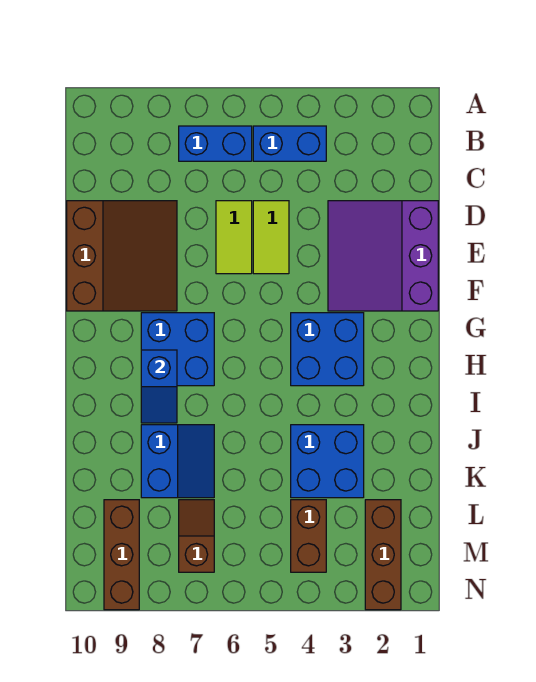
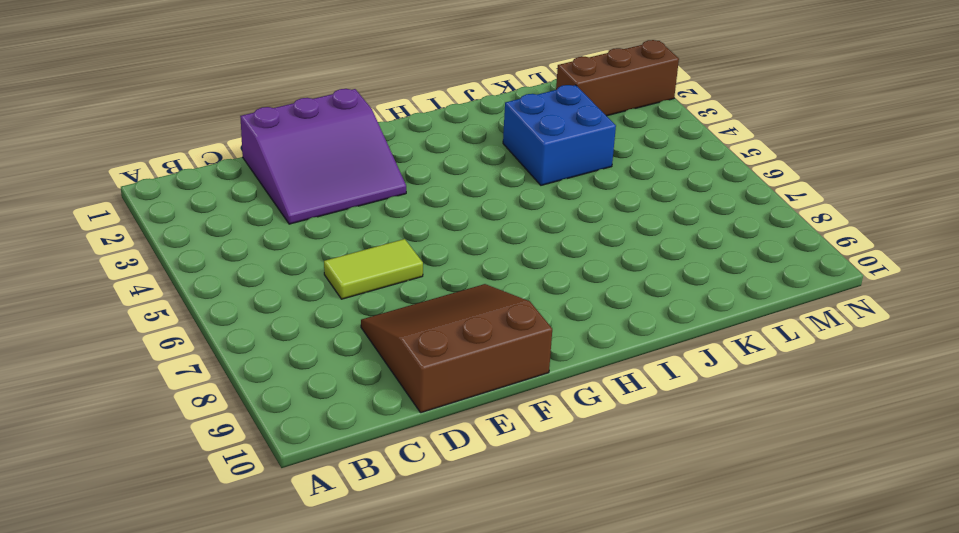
none -> blue 1x2 brick [253,126,326,161]
none -> blue 1x2 brick [179,126,252,161]
none -> lime 1x2 tile [253,201,289,274]

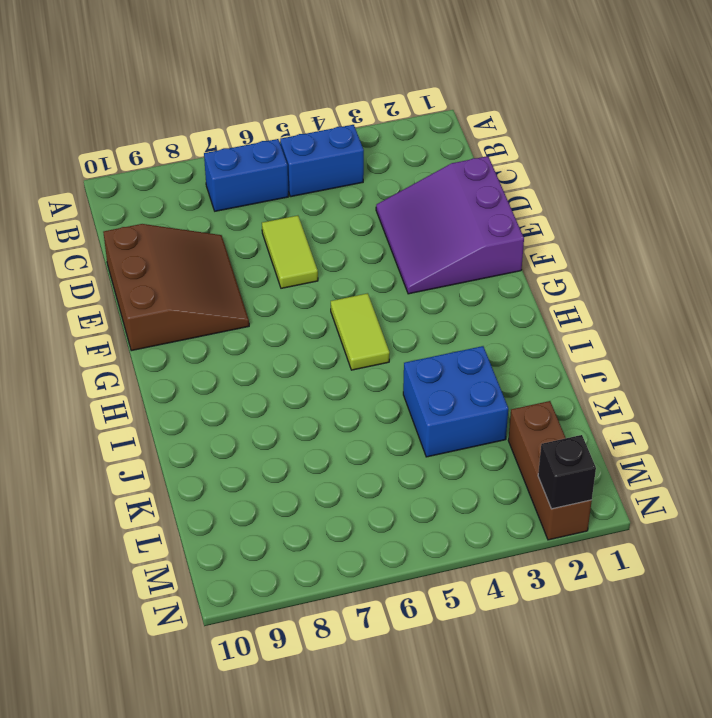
lime 1x2 tile [331,293,390,370] -> lime 1x2 tile moved to [253,201,289,274]
black 1x1 brick [538,435,596,509] -> none
none -> blue 2x2 brick [291,313,364,386]
none -> blue 2x2 brick [141,313,214,386]
none -> blue 2x2 slope [141,425,214,498]

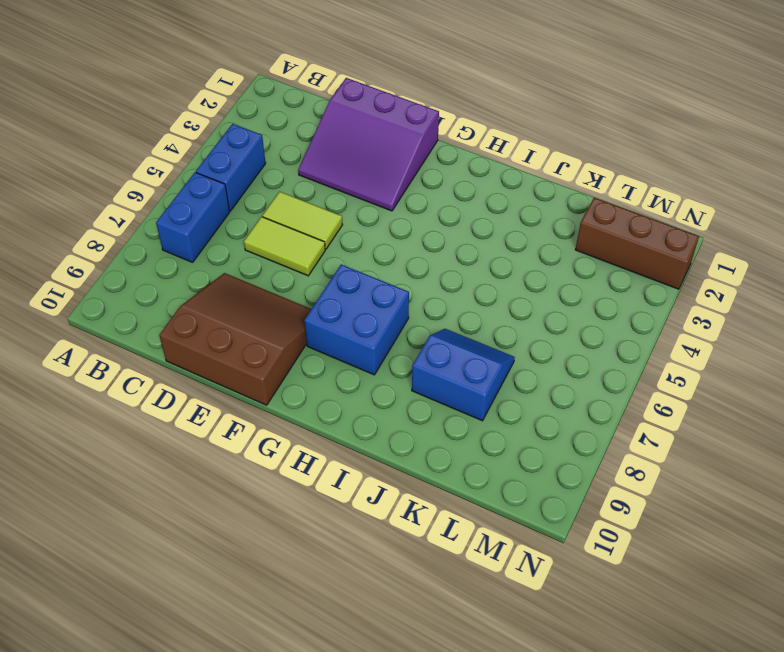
none -> blue 2x2 brick [291,313,364,386]
none -> blue 2x2 brick [291,425,364,498]
none -> brown 1x2 brick [291,500,326,572]

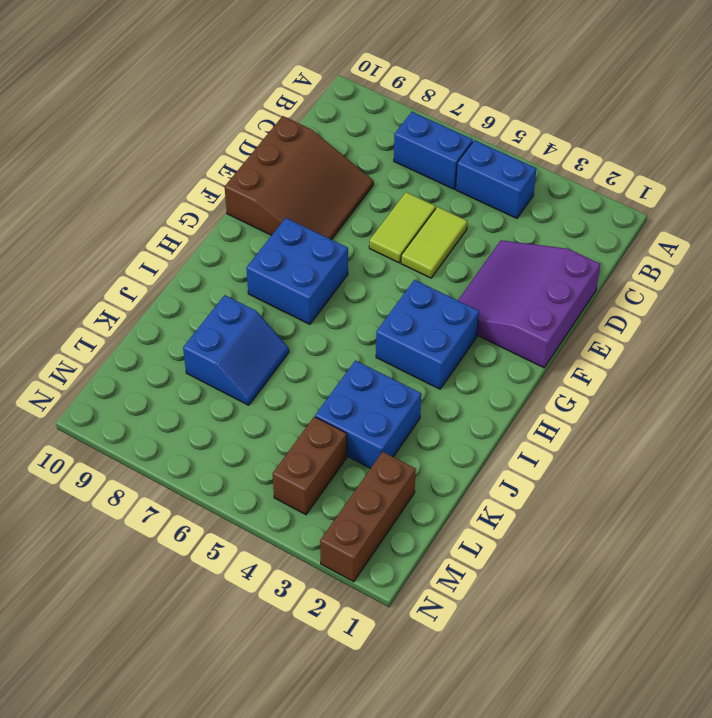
none -> brown 1x2 slope [179,500,214,572]
none -> brown 1x3 brick [104,500,139,610]
none -> blue 1x2 slope [141,350,177,423]

